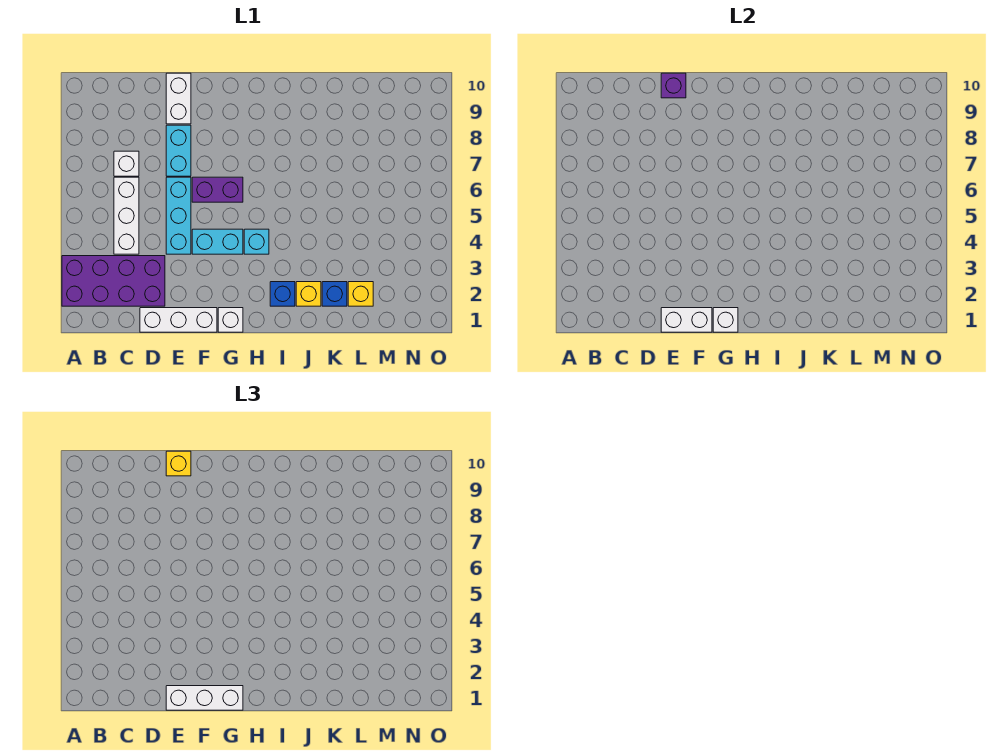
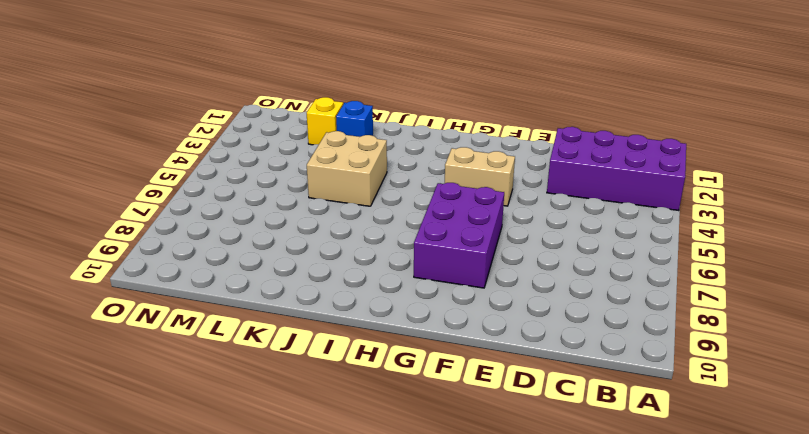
tan 1x2 brick [445,147,515,206] -> cyan 1x2 brick [192,229,243,254]
purple 2x3 brick [414,183,504,288] -> purple 1x2 brick [192,177,243,202]
tan 2x2 brick [307,131,387,206] -> none
none -> white 1x3 brick [114,177,139,254]
none -> white 1x1 brick [114,151,139,176]
none -> white 1x3 brick [140,308,217,332]

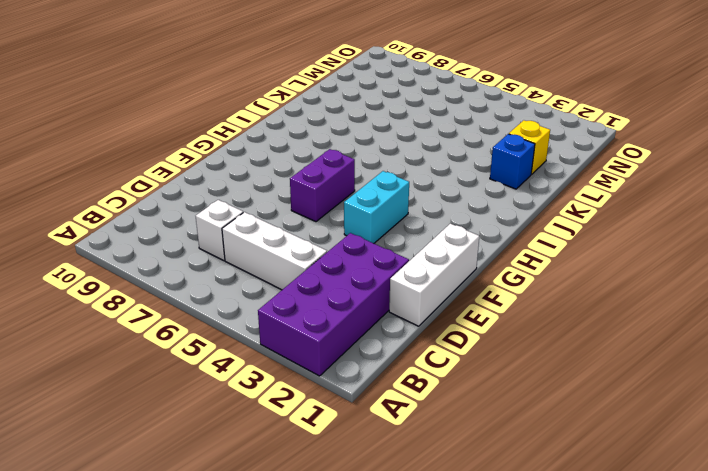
none -> cyan 1x3 brick [166,177,191,254]
none -> cyan 1x2 brick [166,125,191,176]
none -> white 1x2 brick [166,73,191,124]

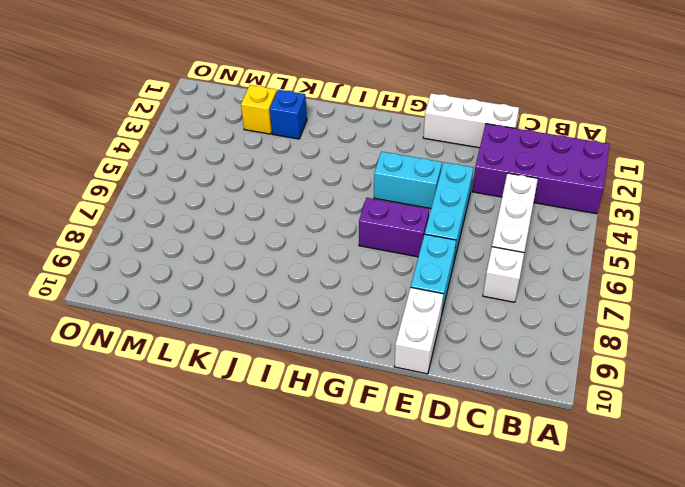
none -> white 1x1 brick [218,308,243,332]
none -> cyan 1x1 brick [244,229,269,254]
none -> blue 1x1 brick [270,282,295,306]

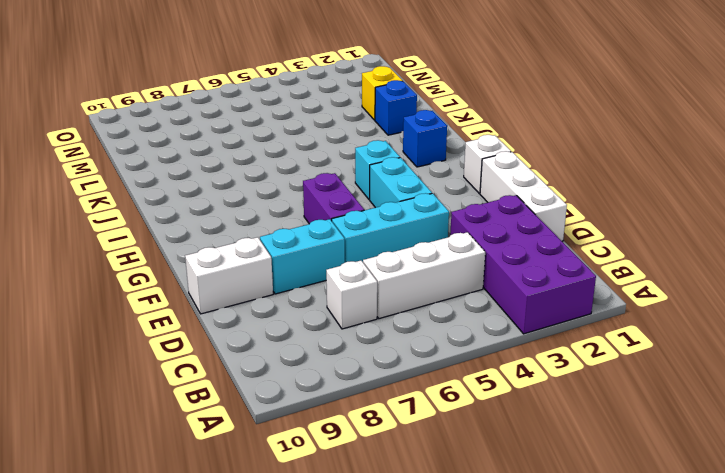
none -> yellow 1x1 brick [296,282,321,306]
none -> white 1x2 brick [661,308,712,332]
none -> purple 1x1 brick [661,73,686,98]

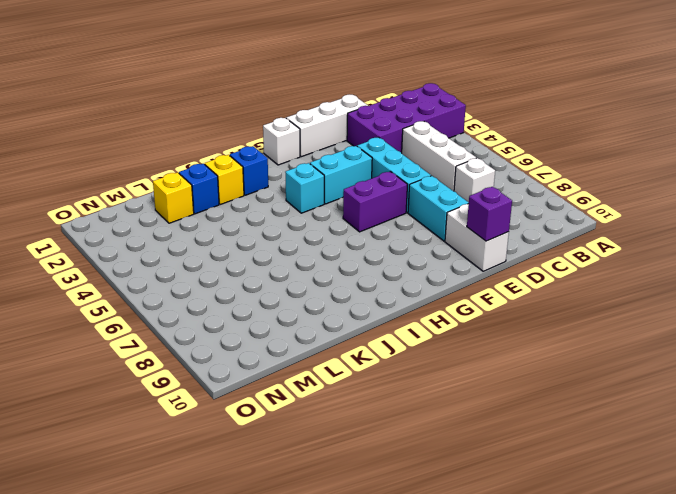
none -> white 1x2 brick [661,308,712,332]
none -> white 1x1 brick [713,308,738,332]
none -> white 1x3 brick [166,686,243,710]

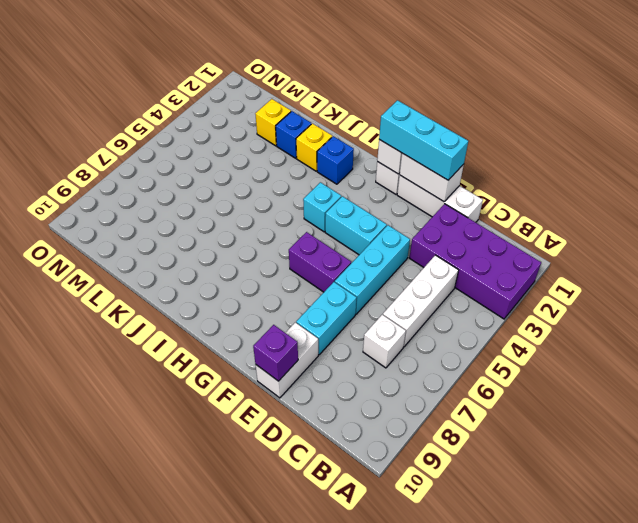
cyan 1x3 brick [379,100,468,180] -> white 1x3 brick [166,686,243,710]
none -> yellow 1x1 brick [166,451,191,476]

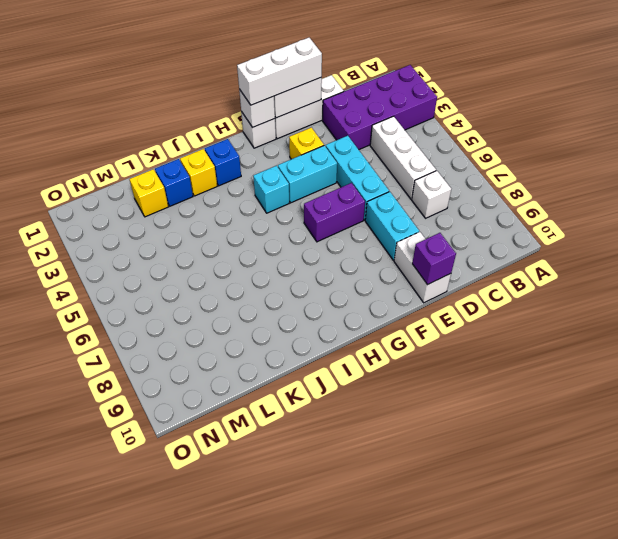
yellow 1x1 brick [289,128,324,159] -> yellow 1x1 brick moved to [166,451,191,476]

